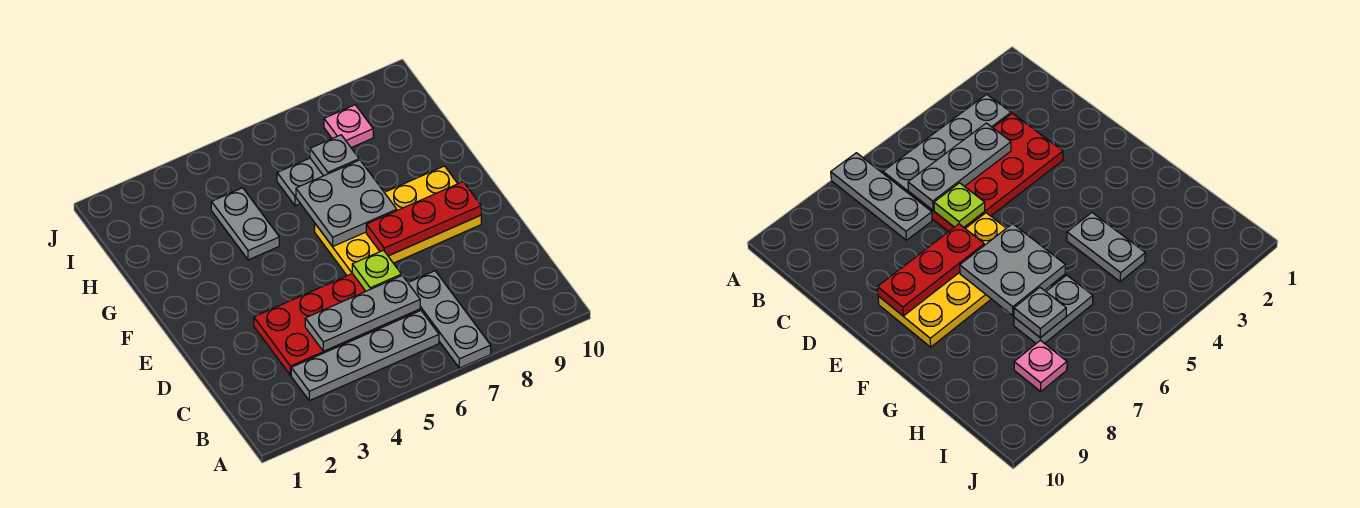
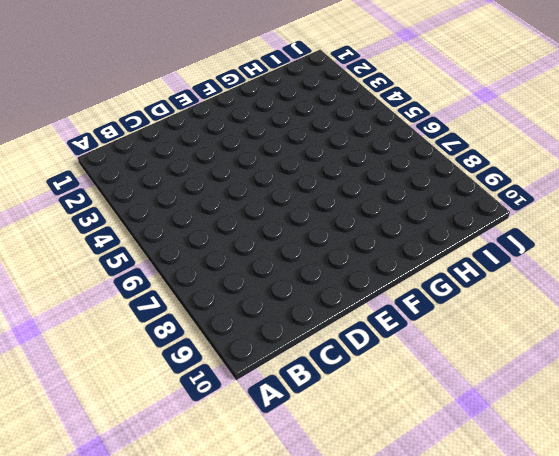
none -> grey 1x3 plate [408,271,491,368]
none -> grey 1x4 plate [291,310,439,401]
none -> red 2x4 plate [254,274,420,375]

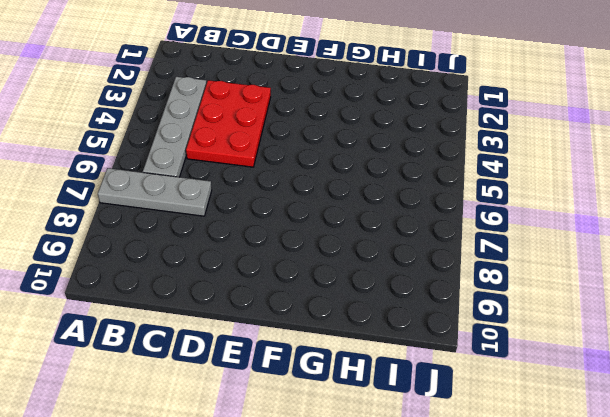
red 2x3 plate [186,80,271,167] -> red 2x4 plate [254,274,420,375]
none -> yellow 2x4 plate [315,166,481,276]
none -> grey 1x2 plate [211,188,279,260]
none -> grey 1x2 plate [277,158,323,206]

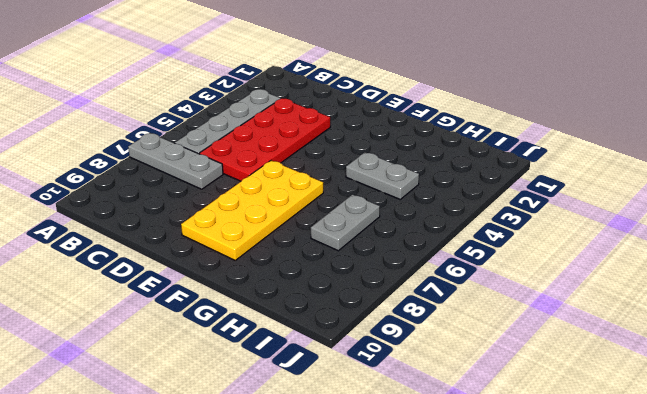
none -> pink 1x1 plate [324,105,373,148]
none -> grey 1x3 plate [305,276,420,351]
none -> lime 1x1 plate [352,250,401,291]

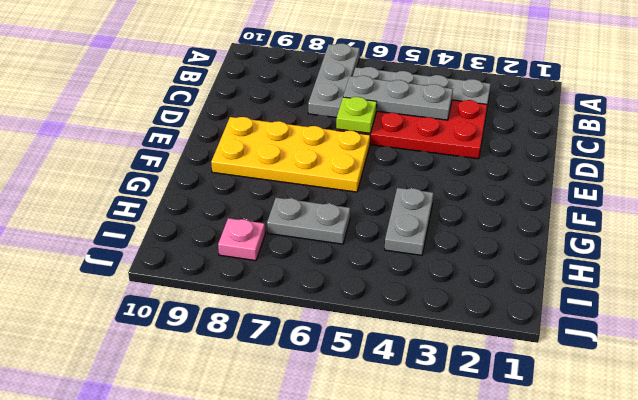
none -> red 1x3 plate [366,182,481,256]
none -> grey 2x2 plate [296,160,397,246]
none -> grey 1x1 plate [310,135,359,176]

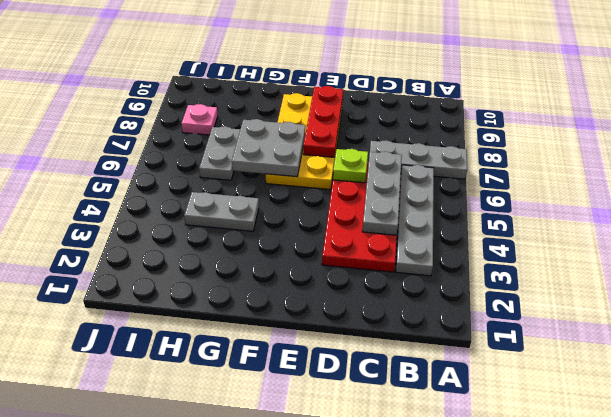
none -> grey 1x1 plate [310,135,359,176]

